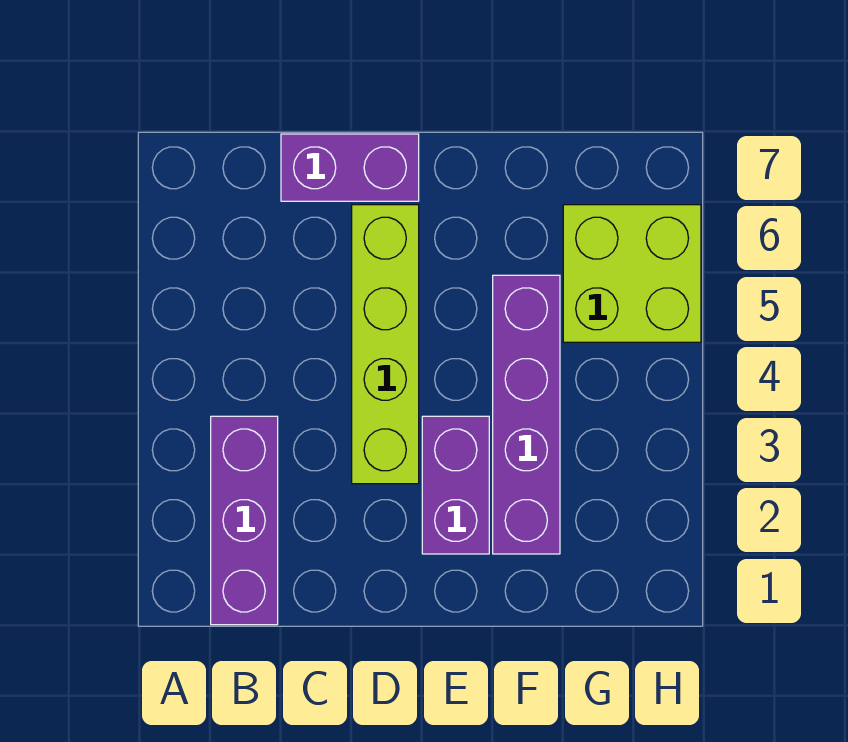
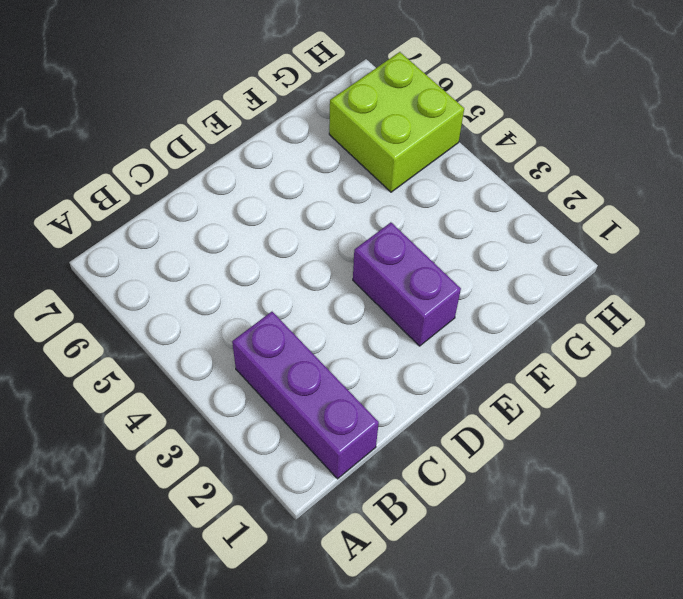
none -> purple 1x2 brick [281,134,419,201]
none -> lime 1x4 brick [352,205,419,484]

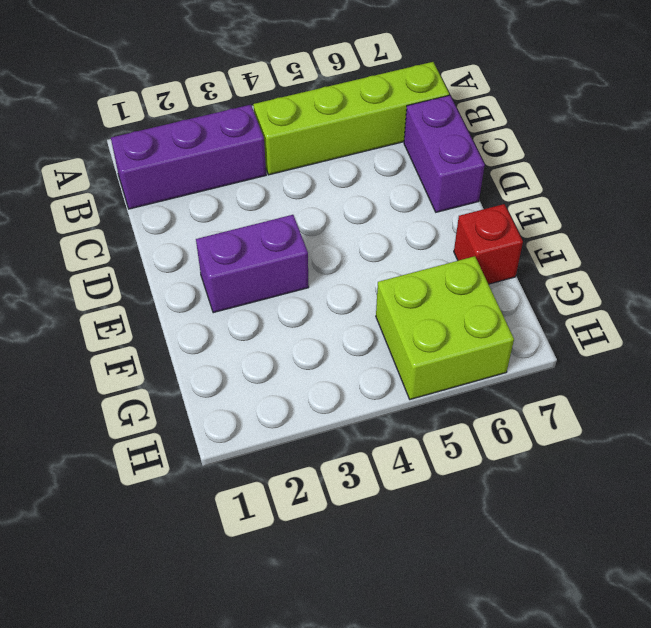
lime 1x4 brick [253,62,449,175] -> lime 1x4 brick moved to [352,205,419,484]
red 1x1 brick [454,204,523,284] -> none
none -> purple 1x4 brick [493,275,560,554]

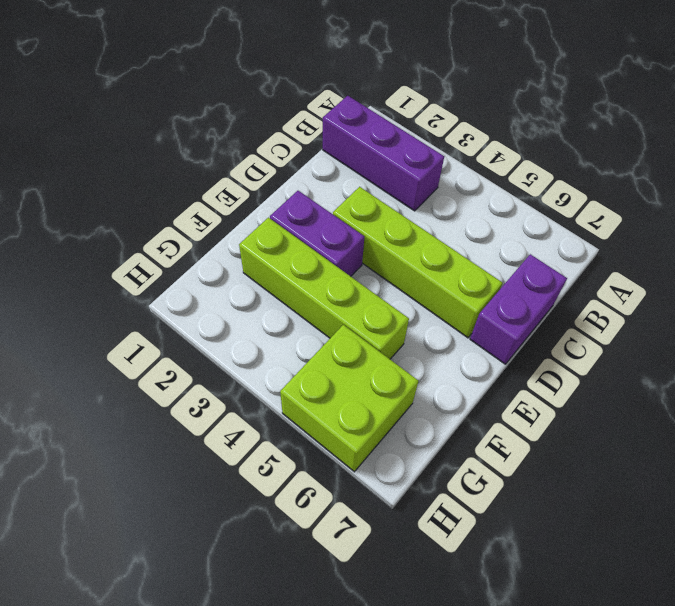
lime 1x4 brick [239,218,409,359] -> purple 1x4 brick [493,275,560,554]

